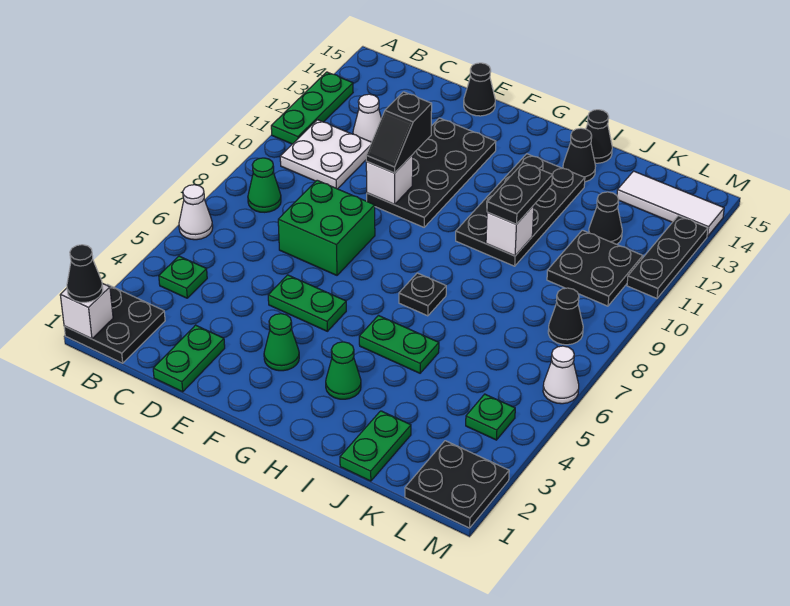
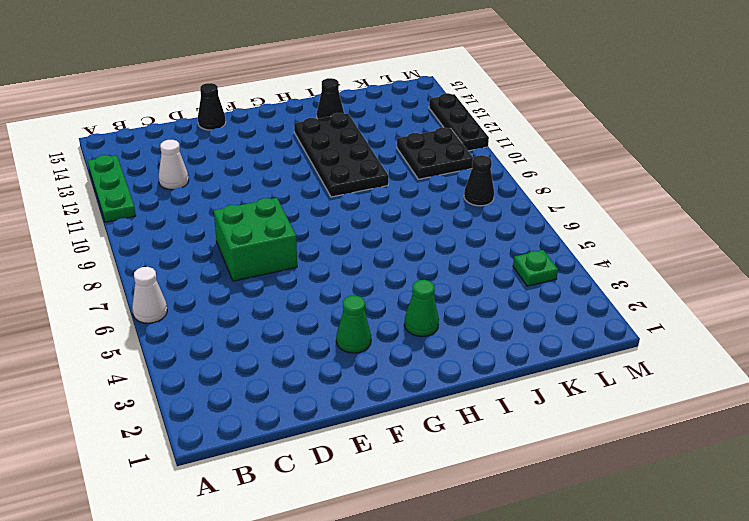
none -> black 2x2 plate [64,284,165,363]
none -> green 1x1 plate [159,256,207,298]
none -> green 1x1 cone [248,158,281,212]
none -> white 2x2 plate [280,120,372,189]

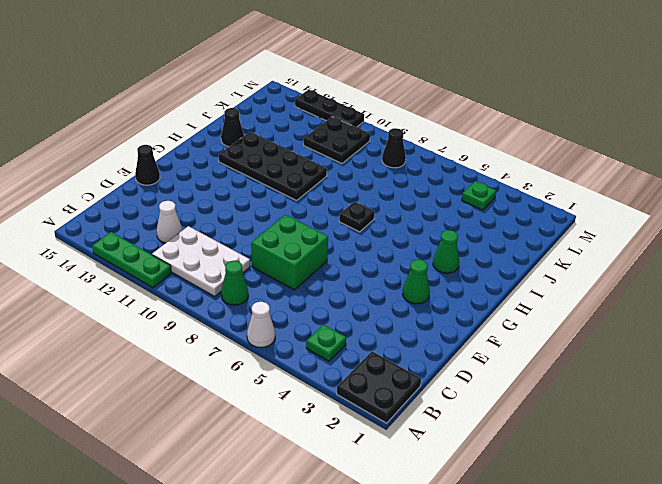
white 2x3 plate [152,226,250,296] -> white 2x2 plate [280,120,372,189]
none -> green 1x2 plate [153,325,225,392]
none -> green 1x2 plate [268,275,346,331]
none -> black 2x4 plate [367,118,496,227]
none -> green 1x2 plate [359,316,439,373]

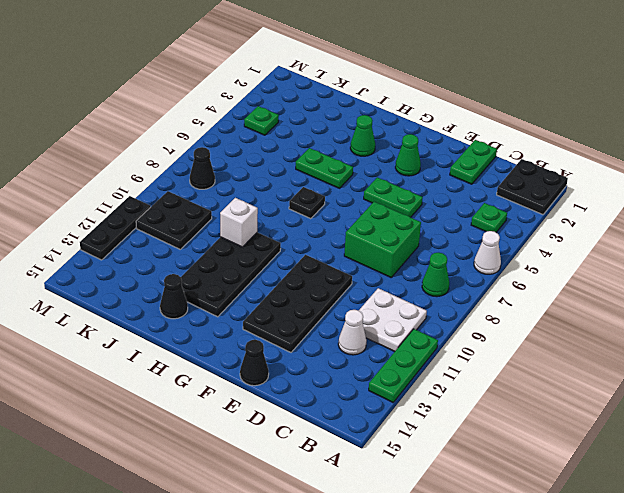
none -> black 1x1 cone [586,110,612,163]
none -> green 1x2 plate [340,411,411,481]
none -> black 1x1 cone [589,192,622,244]
none -> white 1x3 tile [617,171,724,237]

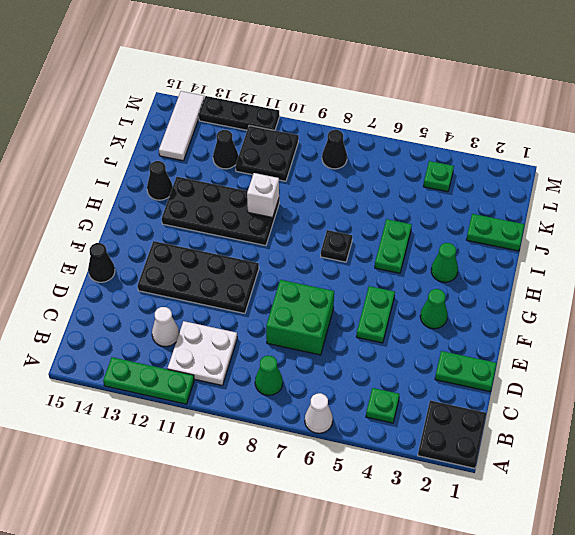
none -> black 1x1 cone [586,110,612,163]
none -> black 2x2 plate [405,441,509,528]
none -> white 1x1 cone [543,346,579,404]
none -> white 1x1 brick [60,283,113,339]

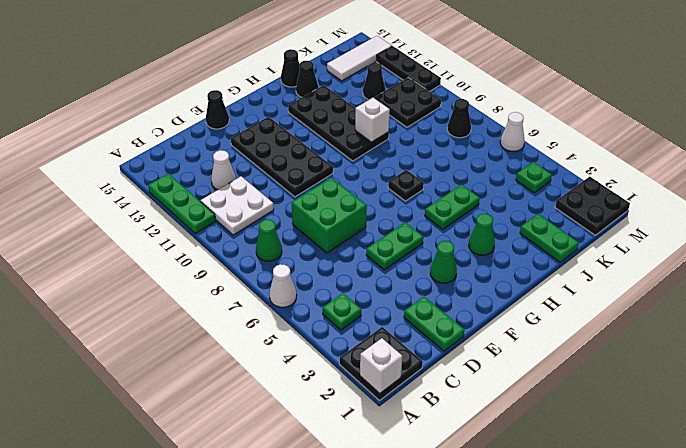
none -> white 1x1 brick [366,155,413,204]
none -> black 1x1 cone [67,245,103,302]
none -> black 1x2 slope [366,92,432,173]
none -> black 1x2 plate [487,163,552,224]

